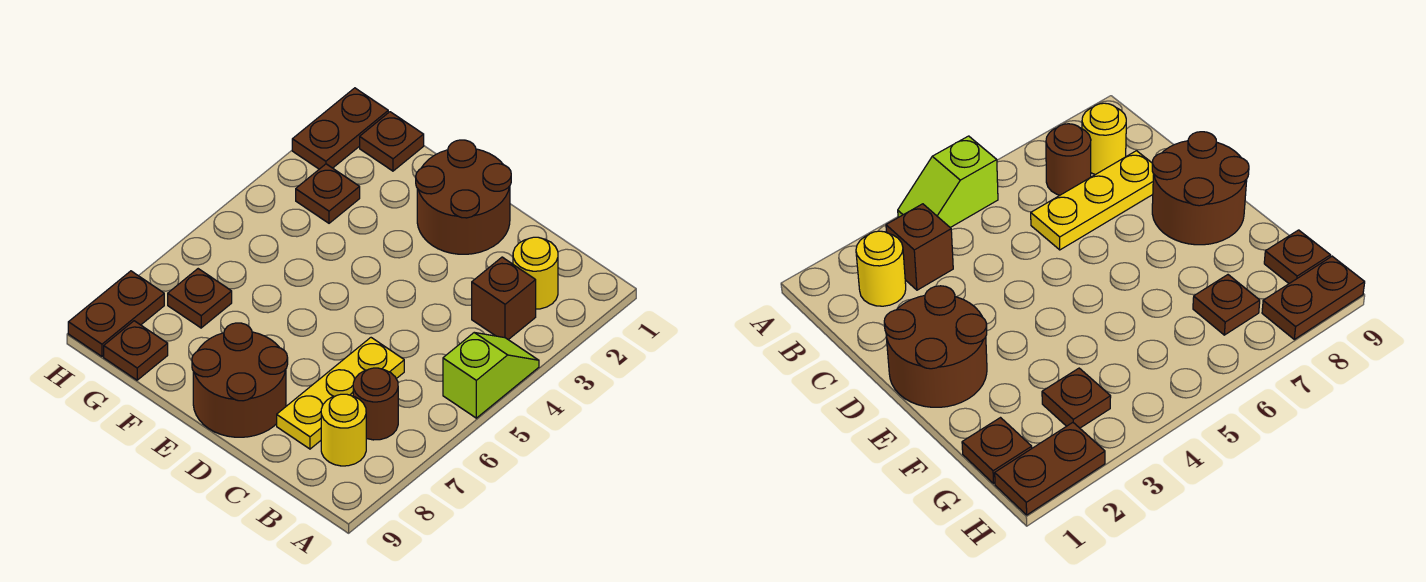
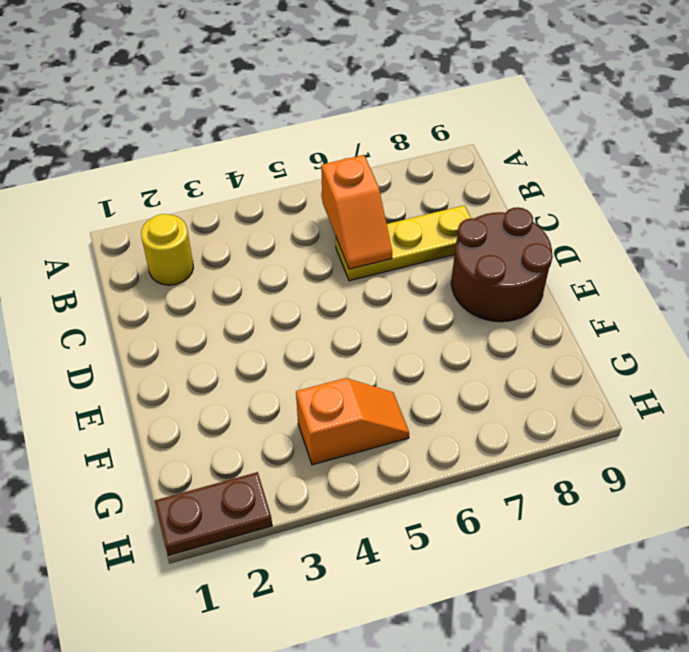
orange 1x2 slope [321,155,392,269] -> none
orange 1x2 slope [296,378,409,465] -> none
none -> lime 1x2 slope [443,333,539,418]
none -> brown 1x1 brick [472,257,536,340]
none -> brown 1x1 round brick [353,368,398,440]

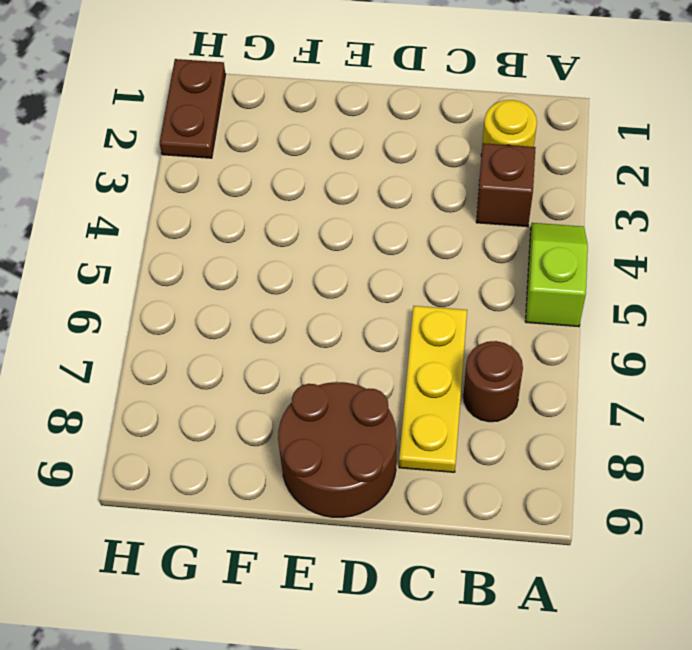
none -> yellow 1x1 round brick [321,394,366,466]
none -> brown 2x2 round brick [416,140,511,254]
none -> brown 1x1 plate [360,112,424,171]

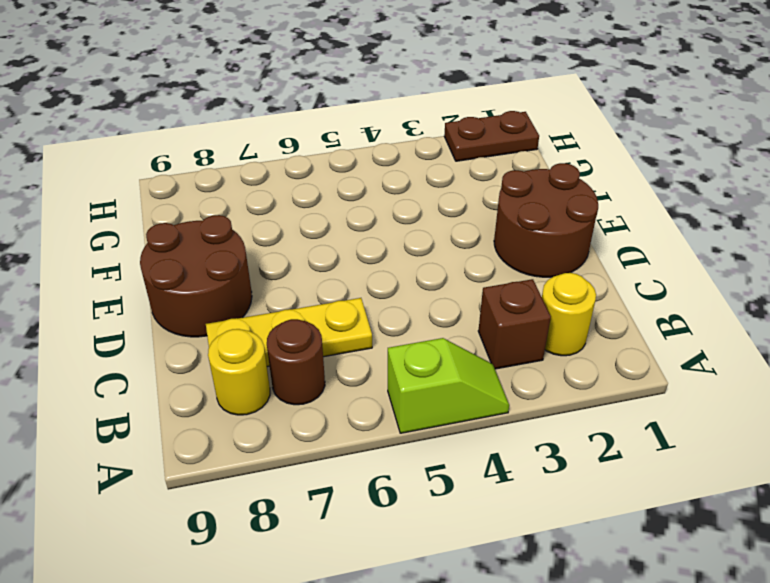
none -> brown 1x1 plate [360,112,424,171]
none -> brown 1x1 plate [296,164,360,223]
none -> brown 1x1 plate [168,269,232,328]

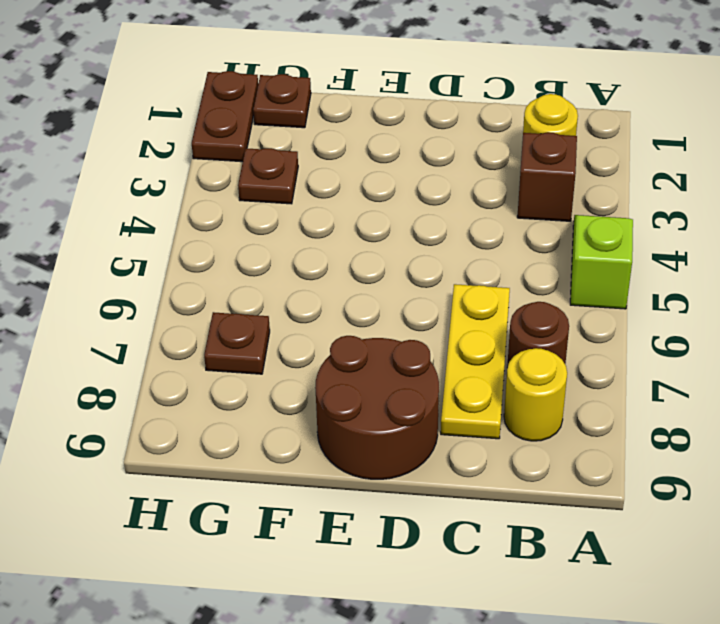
none -> brown 2x2 round brick [416,140,511,254]
none -> brown 1x1 plate [104,321,168,380]
none -> brown 1x2 plate [68,271,164,356]

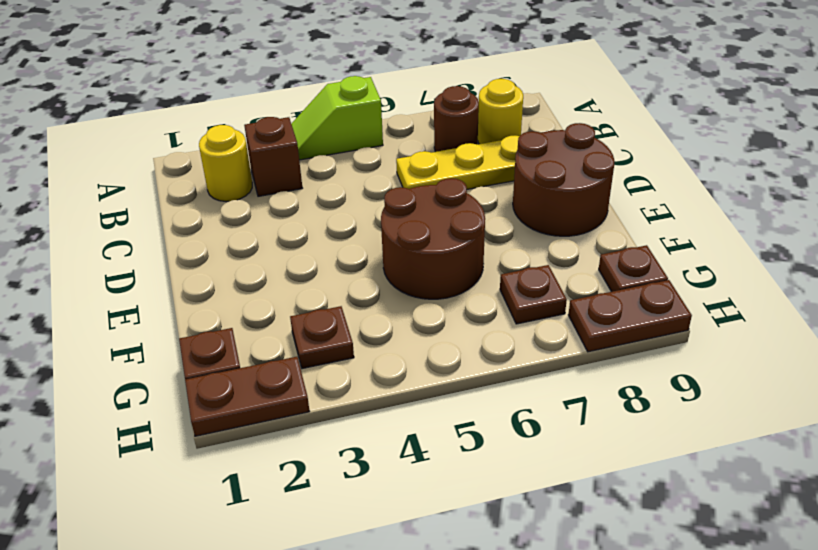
brown 2x2 round brick [381,178,485,299] -> brown 2x2 round brick moved to [416,140,511,254]

